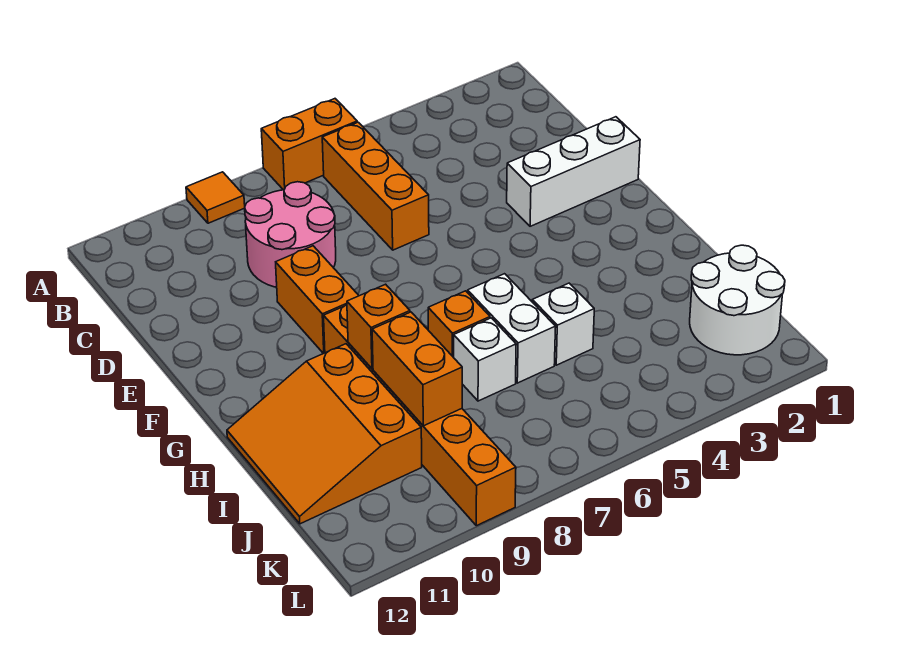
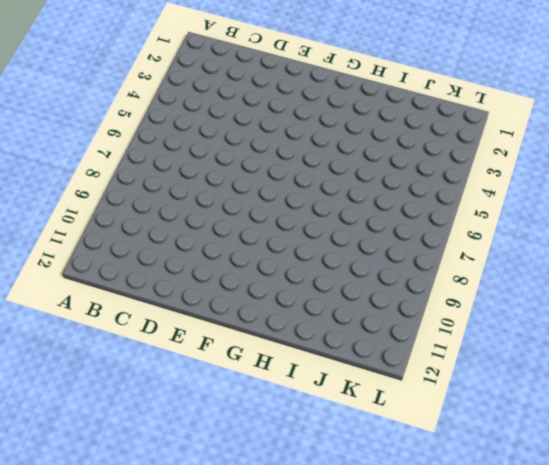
none -> orange 1x2 brick [261,99,357,190]
none -> orange 1x1 tile [186,172,245,223]
none -> orange 1x3 brick [322,122,429,250]

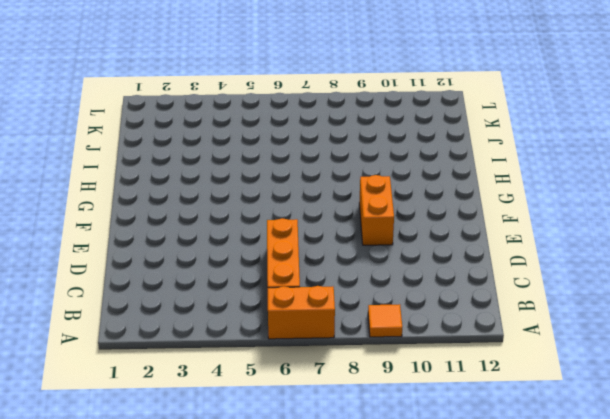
none -> pink 2x2 round brick [245,182,336,287]
none -> white 1x3 brick [507,117,640,226]
none -> orange 1x6 brick [324,305,516,526]

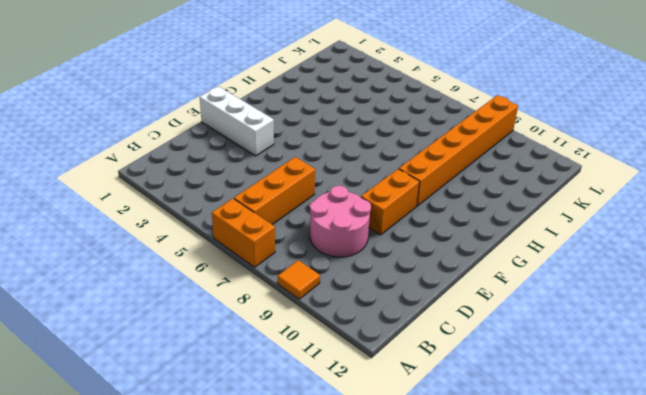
none -> white 1x2 brick [468,274,556,383]
none -> orange 1x1 brick [428,291,490,357]
none -> orange 3x3 slope [227,344,422,524]

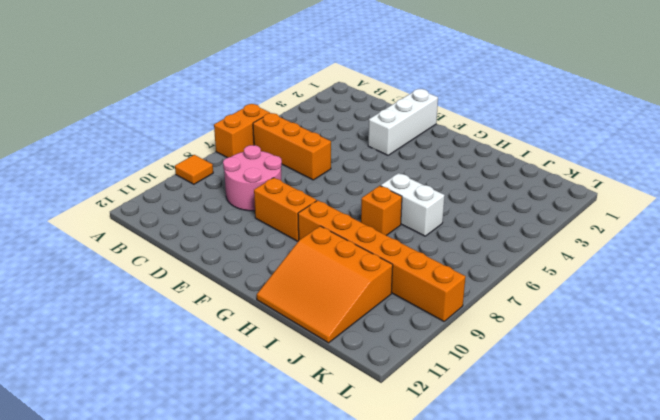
none -> white 1x1 brick [532,283,594,365]
none -> white 1x1 brick [454,318,516,401]
none -> white 2x2 round brick [690,245,785,355]

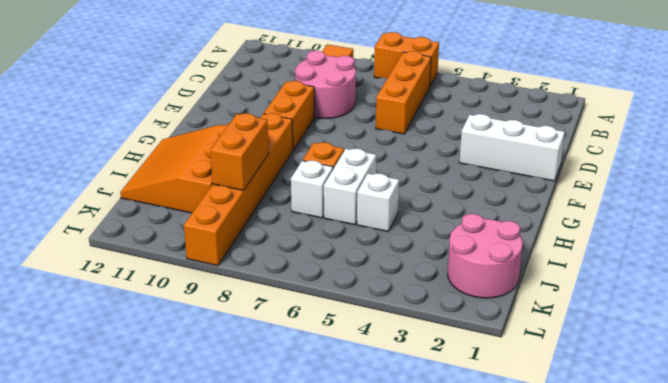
pink 2x2 round brick [448,214,523,298] -> white 2x2 round brick [690,245,785,355]
none -> orange 1x1 brick [347,284,410,369]

